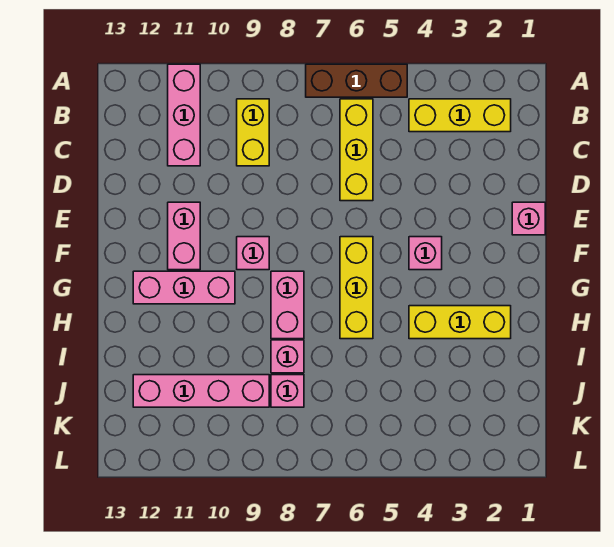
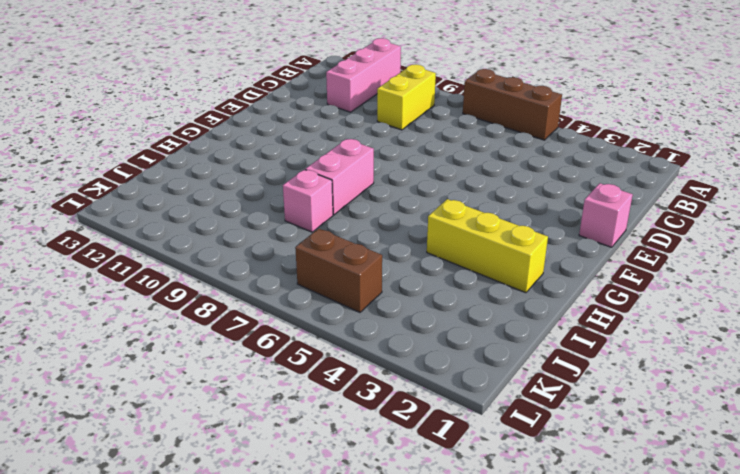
brown 1x2 brick [295,229,382,312] -> none
none -> yellow 1x3 brick [409,99,511,132]
none -> yellow 1x3 brick [340,99,373,201]
none -> pink 1x2 brick [168,202,200,270]

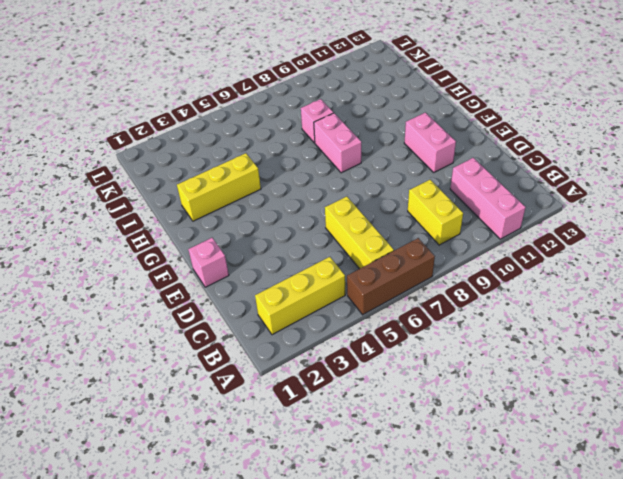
none -> pink 1x1 brick [409,237,442,270]
none -> yellow 1x3 brick [340,237,373,339]
none -> pink 1x1 brick [237,237,269,270]

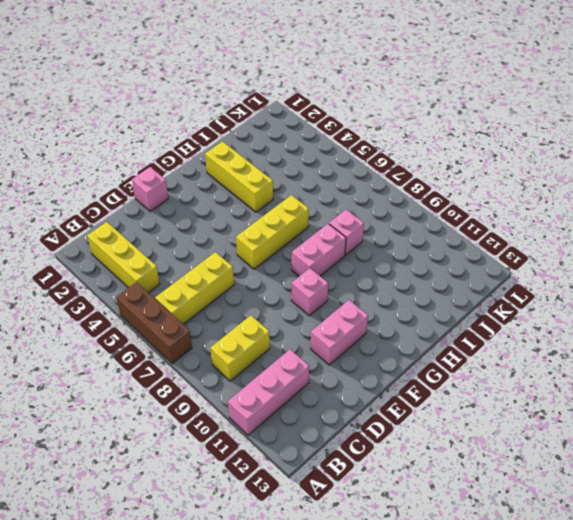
none -> pink 1x1 brick [409,237,442,270]
none -> pink 1x3 brick [133,271,235,304]
none -> pink 1x1 brick [271,375,304,407]

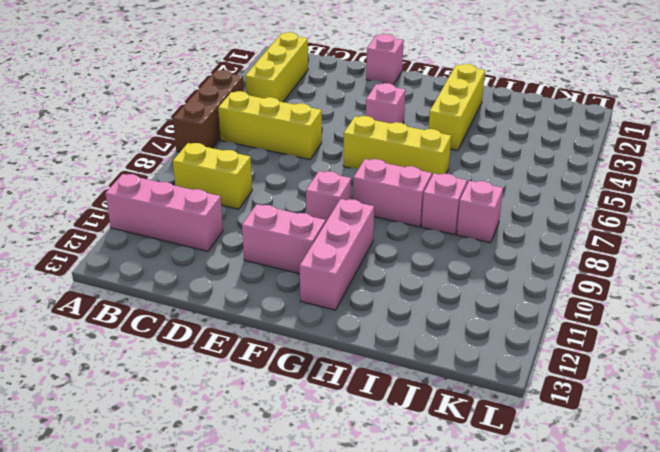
none -> pink 1x4 brick [133,375,269,407]

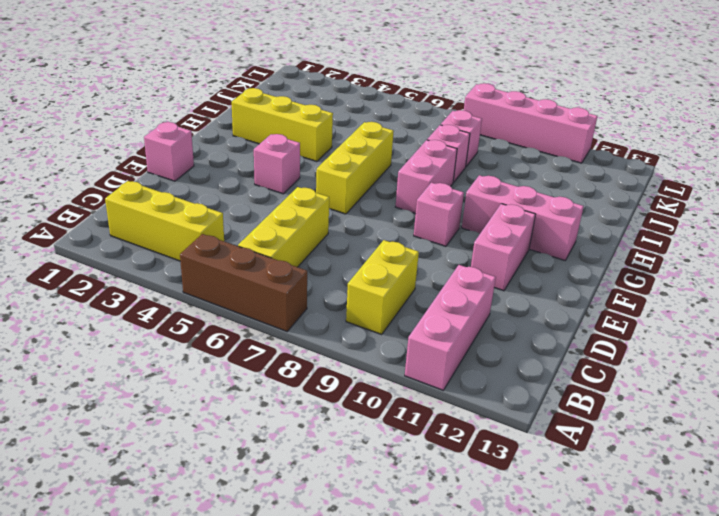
pink 1x4 brick [464,83,597,163] -> pink 1x4 brick moved to [133,375,269,407]

